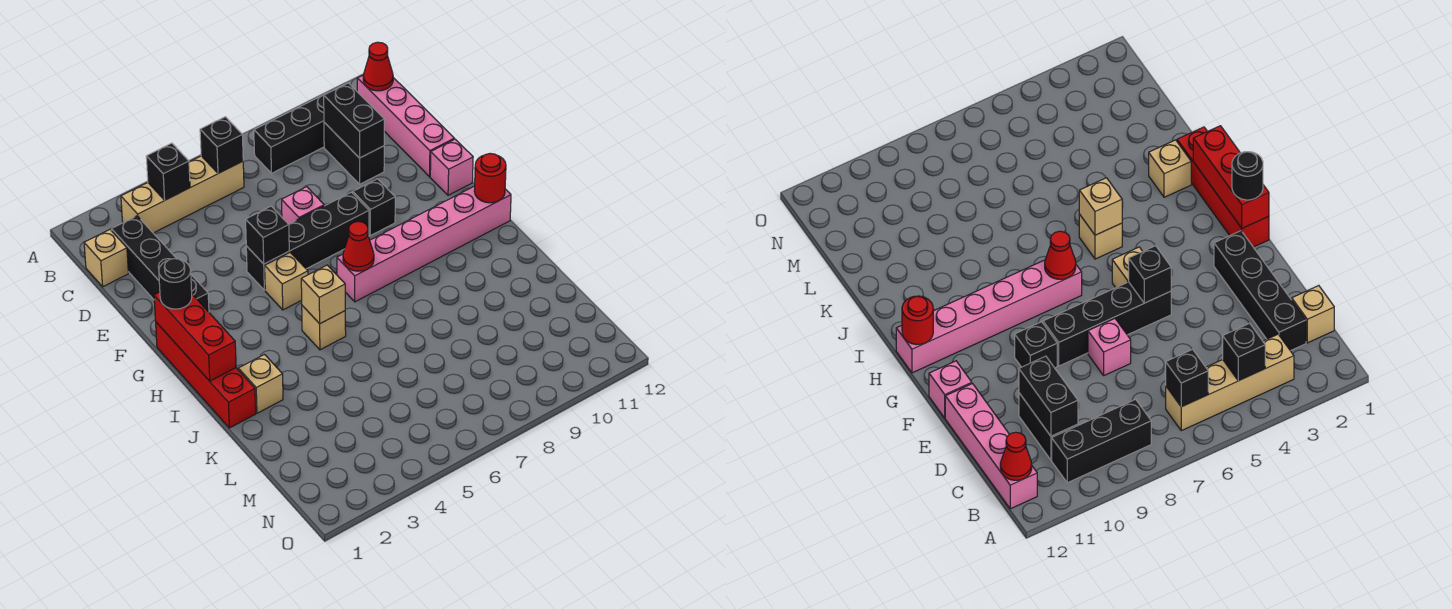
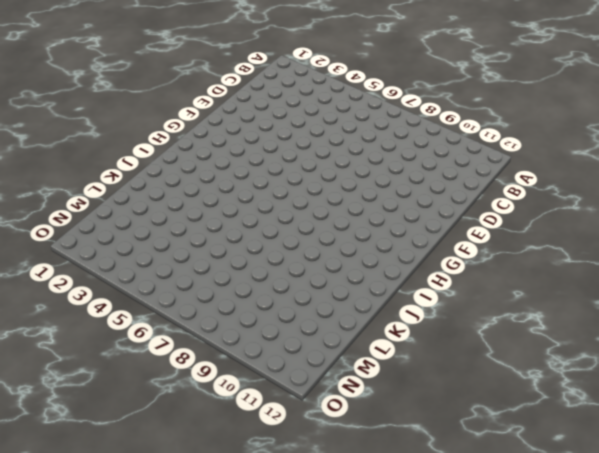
none -> tan 1x4 brick [121,156,244,233]
none -> black 1x3 brick [254,91,331,173]
none -> pink 1x4 brick [357,76,454,177]

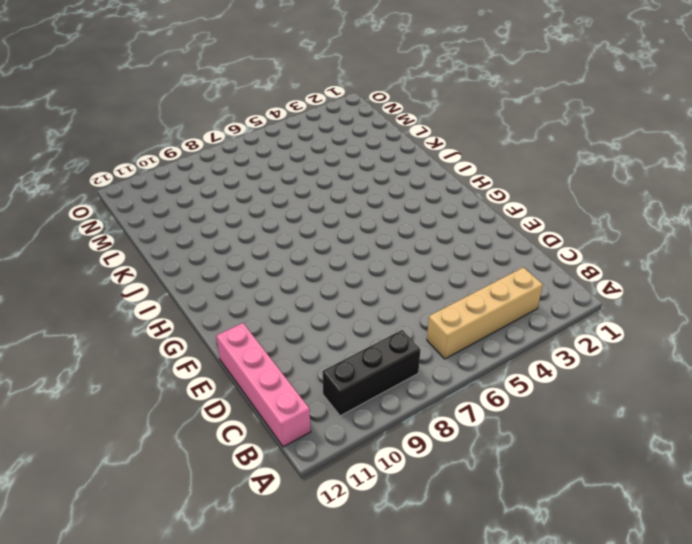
none -> tan 1x1 brick [84,230,128,287]
none -> black 1x4 brick [111,216,209,312]
none -> black 1x2 brick [324,122,384,184]

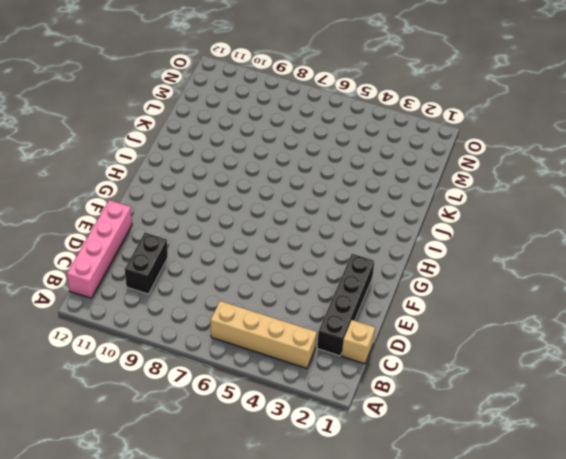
none -> black 1x3 brick [254,91,331,173]
none -> pink 1x1 brick [282,187,324,224]
none -> black 1x4 brick [246,192,369,290]

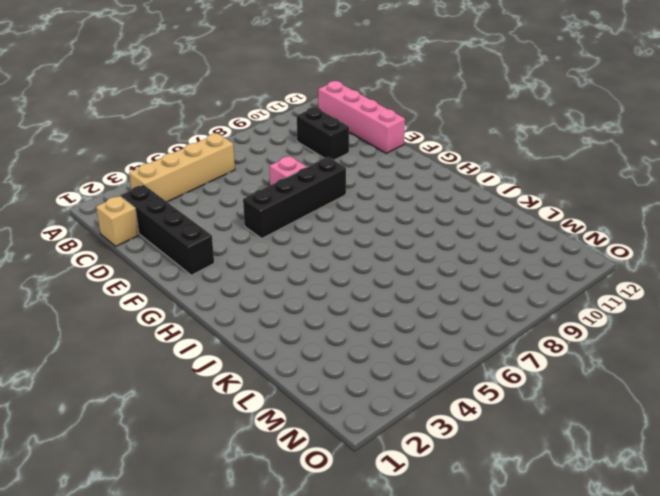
none -> black 1x3 brick [254,91,331,173]
none -> black 1x1 brick [353,179,395,235]
none -> pink 1x1 brick [430,139,473,195]

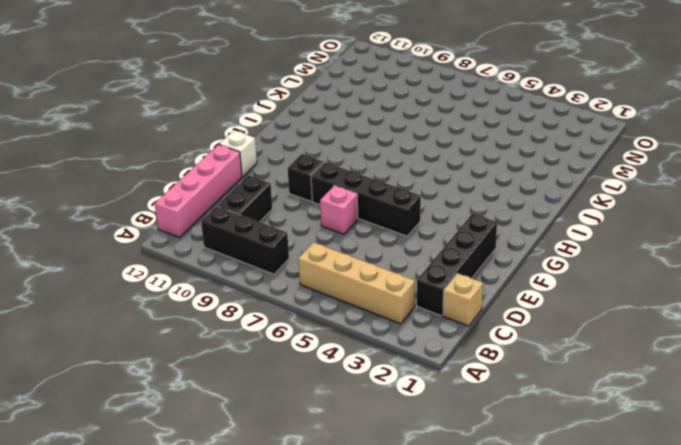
white 1x1 brick [219,131,257,177] -> pink 1x1 brick [430,139,473,195]
none -> red 1x4 brick [156,322,256,428]
none -> tan 1x1 brick [265,253,308,310]
none -> pink 1x6 brick [337,186,511,302]

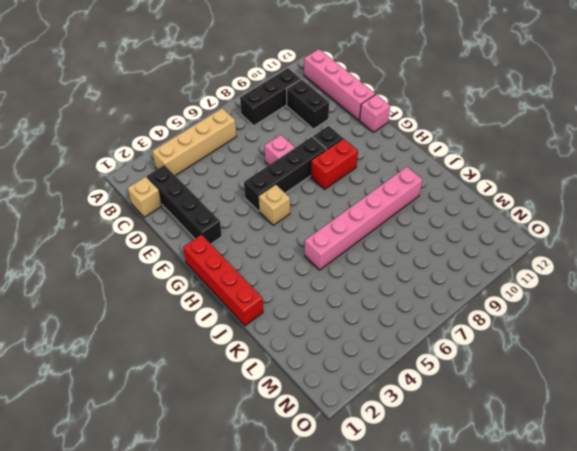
red 1x2 brick [311,138,358,189] -> none
pink 1x6 brick [305,167,423,270] -> pink 1x6 brick moved to [337,186,511,302]
none -> tan 1x1 brick [302,306,346,350]
none -> tan 1x1 brick [238,355,283,413]
none -> black 1x1 brick [146,143,190,200]

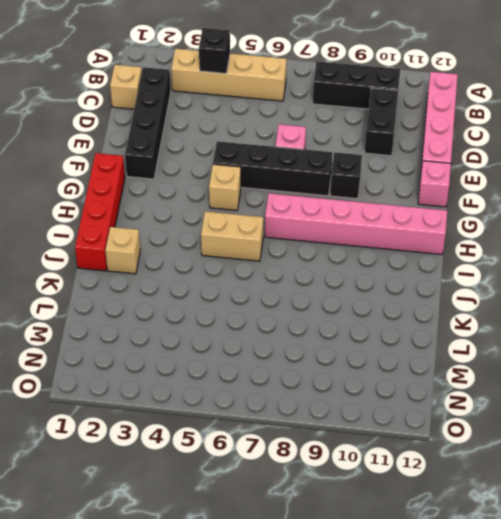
tan 1x2 brick [201,211,263,261] -> tan 1x1 brick [302,306,346,350]
none -> black 1x1 brick [200,117,243,173]
none -> red 1x1 cone [363,42,393,91]
none -> black 1x2 brick [324,83,384,158]

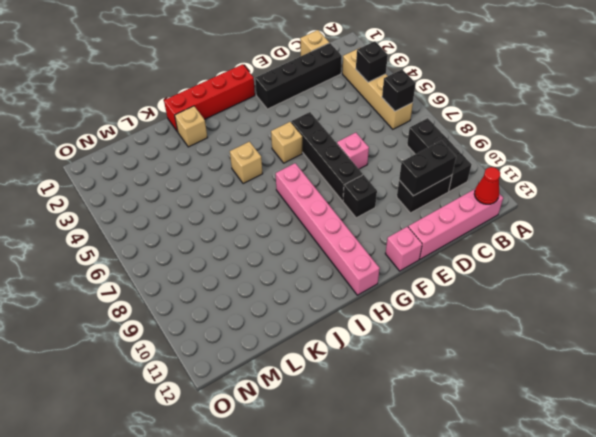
none -> black 1x1 brick [246,206,289,264]
none -> red 1x3 brick [154,292,236,381]
none -> red 1x1 cone [343,221,374,271]

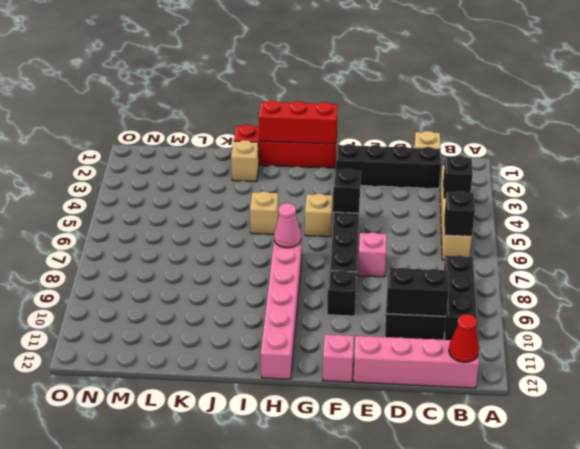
pink 1x1 cone [274,203,301,248] -> red 1x1 cone [343,221,374,271]
none -> red 1x1 round brick [474,154,506,203]
none -> tan 1x1 brick [301,265,345,324]
none -> black 1x1 round brick [159,259,192,309]

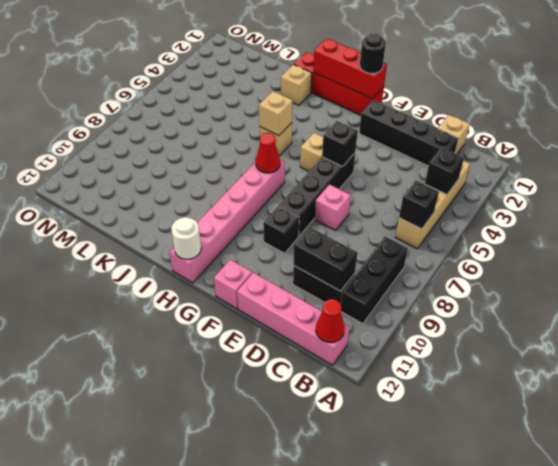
white 1x1 round brick [171,217,201,259] -> red 1x1 round brick [474,154,506,203]

